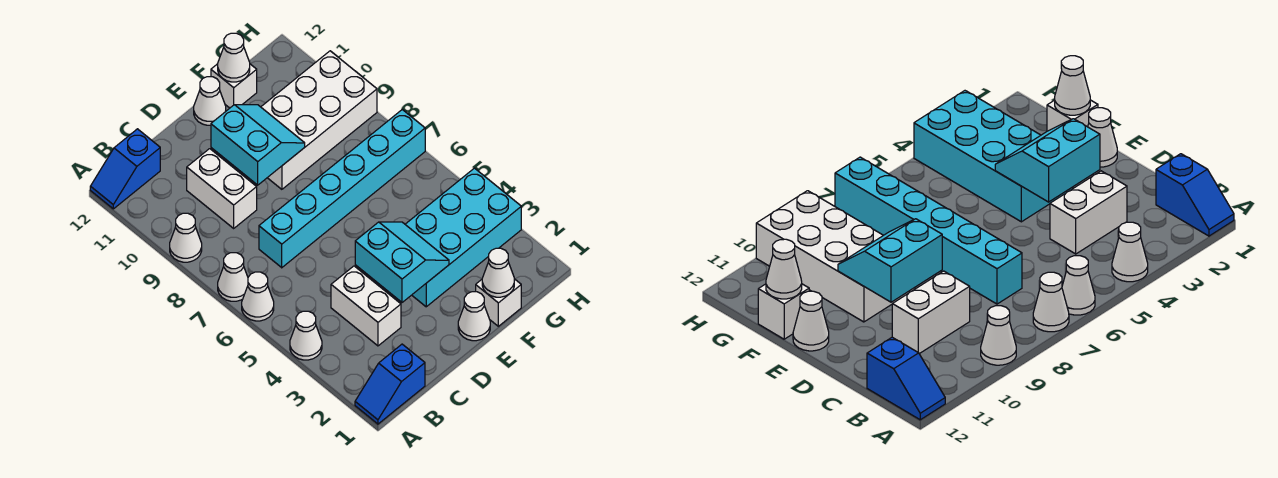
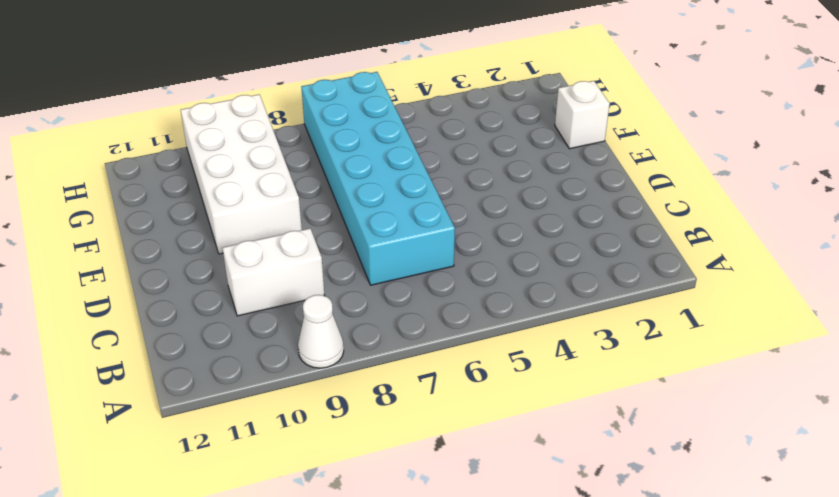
cyan 2x6 brick [301,72,455,285] -> cyan 1x6 brick [259,110,425,268]
none -> blue 1x2 slope [355,344,425,424]
none -> white 1x1 cone [290,311,322,360]
none -> white 1x1 cone [242,272,274,321]

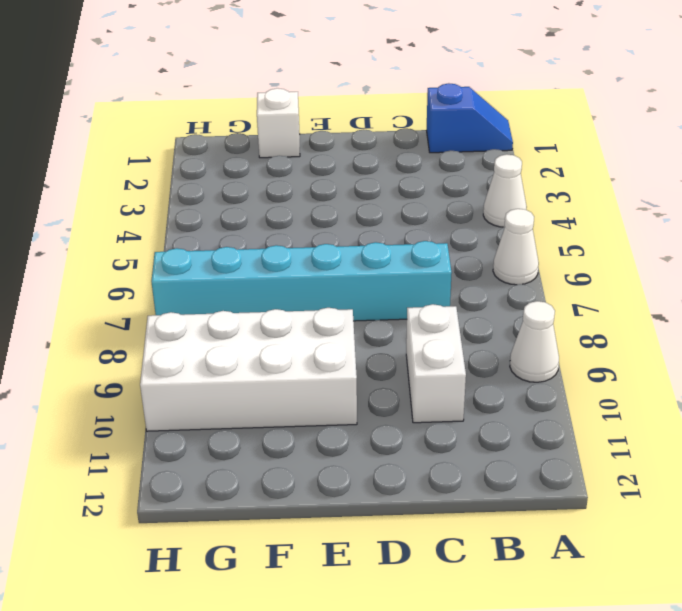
none -> white 1x1 cone [218,253,248,301]
none -> blue 1x2 slope [90,129,160,209]
none -> white 1x2 brick [331,266,401,346]

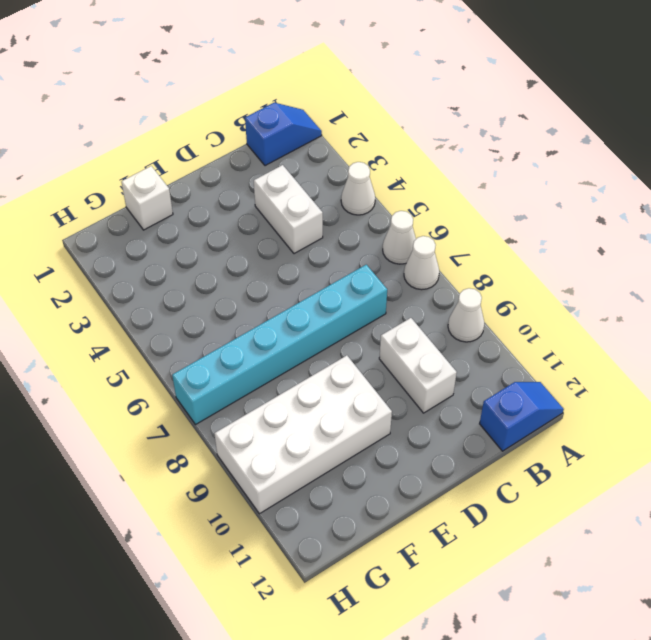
none -> white 1x1 cone [458,292,490,341]
none -> cyan 2x4 brick [405,168,521,307]
none -> white 1x1 cone [194,77,226,125]

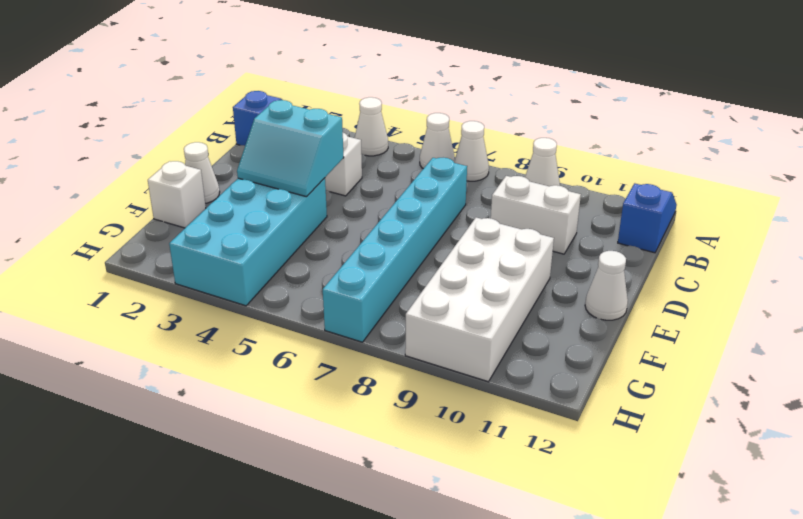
none -> white 1x1 brick [211,64,257,108]
none -> cyan 2x2 slope [211,105,305,185]
none -> white 1x1 cone [482,248,514,297]

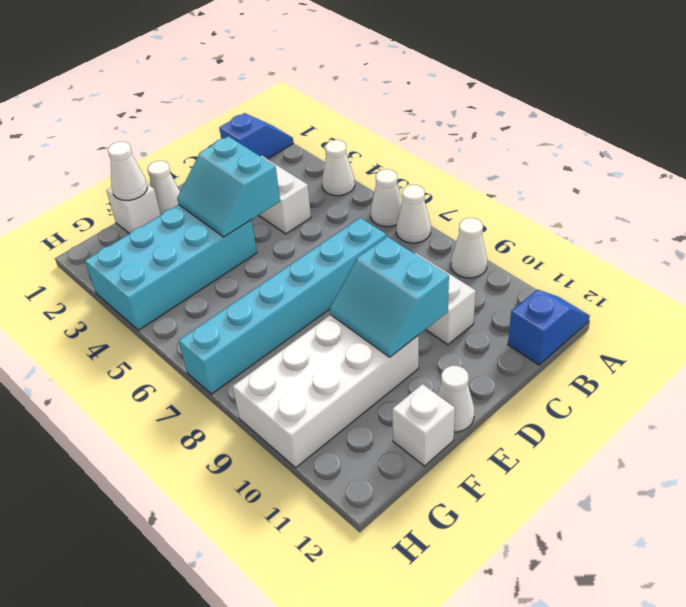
none -> white 1x1 cone [218,33,250,82]

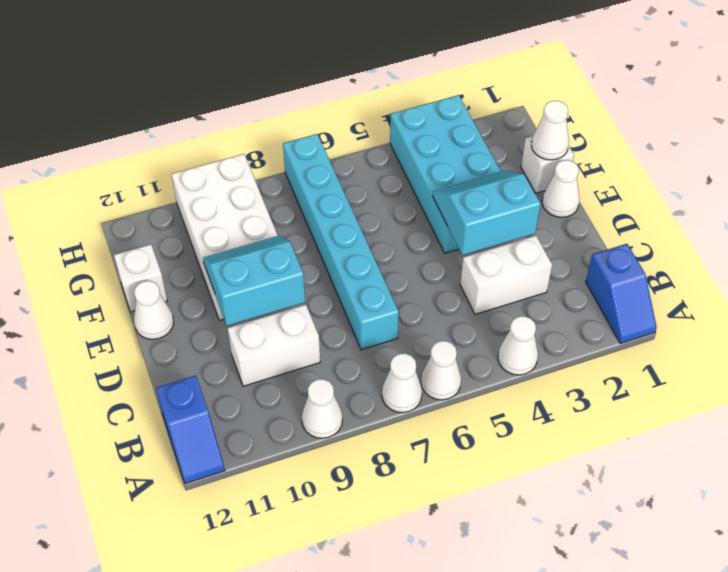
none -> white 1x1 cone [218,33,250,82]

